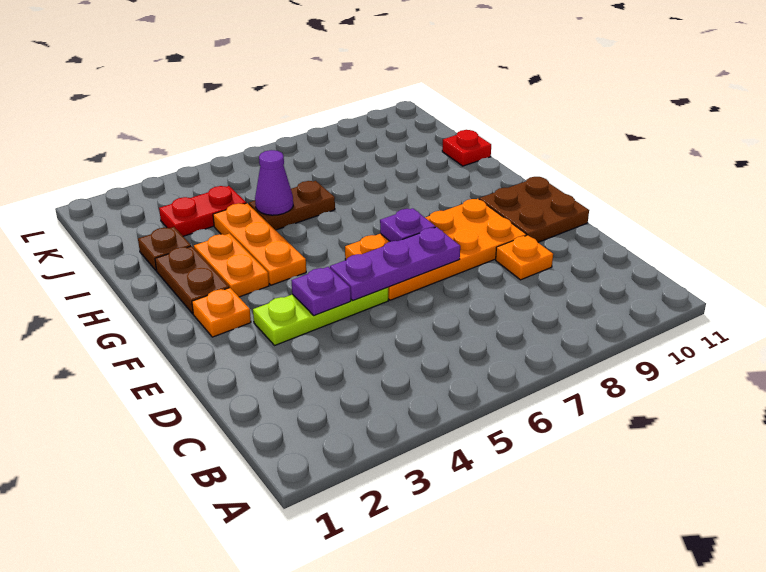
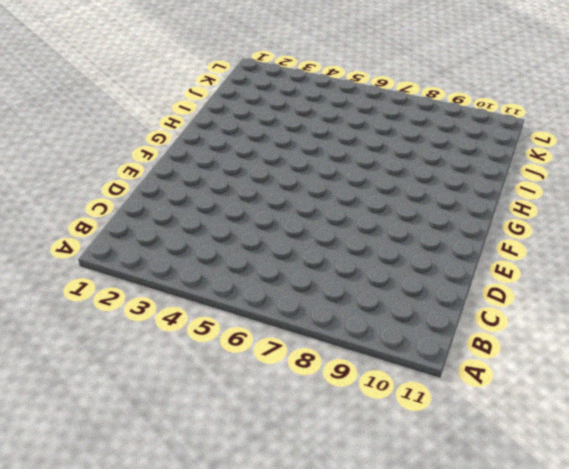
none -> orange 1x1 plate [496,235,553,280]
none -> lime 1x3 plate [253,287,388,346]
none -> orange 2x4 plate [345,199,527,300]

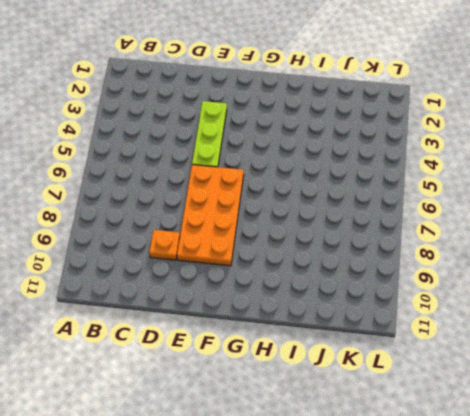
none -> brown 2x2 plate [479,177,589,242]
none -> orange 1x1 plate [192,288,251,337]
none -> brown 1x2 plate [155,246,229,314]

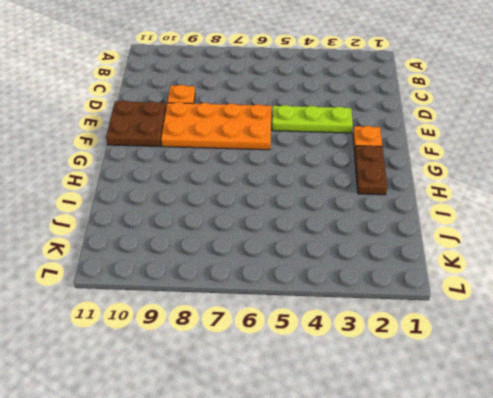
none -> orange 1x2 plate [194,233,269,297]
none -> orange 1x3 plate [213,203,306,285]
none -> brown 1x1 plate [138,227,191,271]

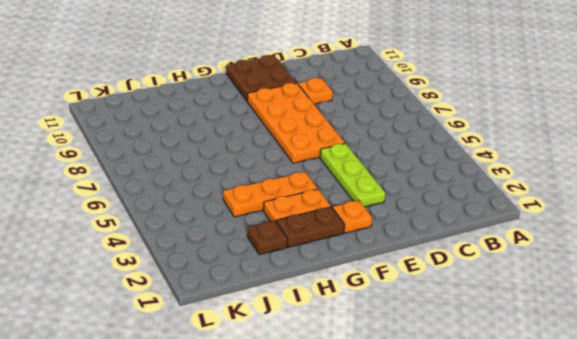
none -> brown 1x2 plate [249,181,335,230]
none -> red 1x1 plate [442,130,491,166]
none -> red 1x2 plate [159,186,246,236]

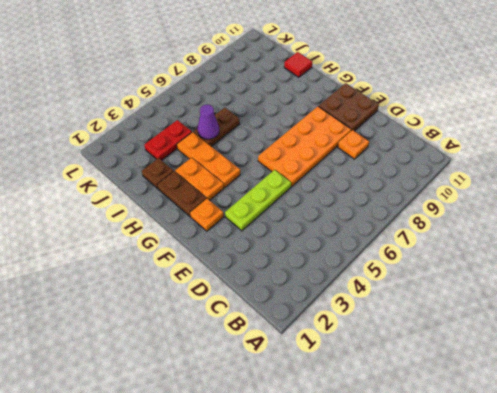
red 1x1 tile [284,52,312,77] -> red 1x1 plate [442,130,491,166]
none -> purple 1x1 plate [291,267,351,315]
none -> purple 1x3 plate [330,227,460,300]
none -> purple 1x1 plate [380,208,435,242]

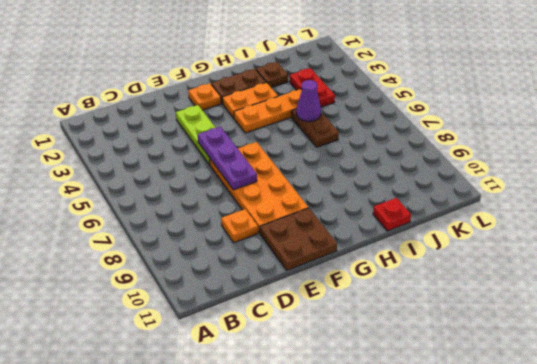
none -> purple 1x1 plate [291,267,351,315]
none -> purple 1x1 plate [380,208,435,242]

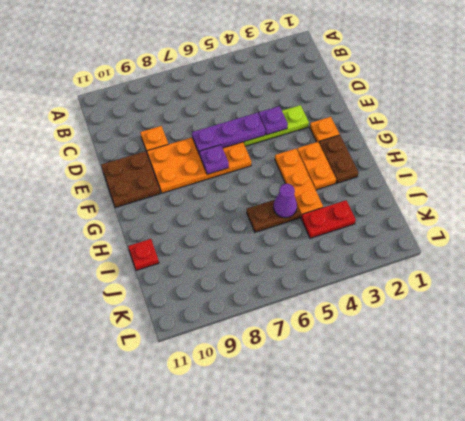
none -> brown 1x1 plate [138,227,191,271]

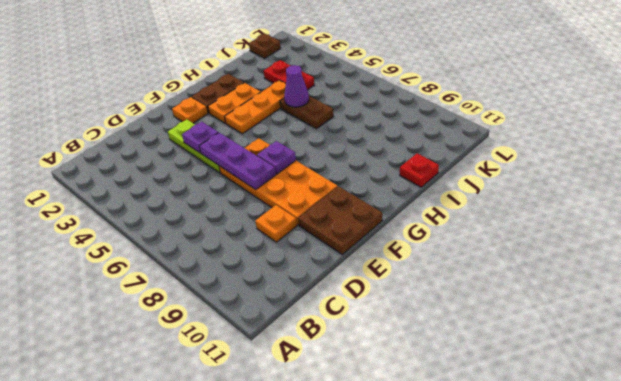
brown 1x1 plate [249,34,281,58] -> brown 1x1 plate moved to [138,227,191,271]

